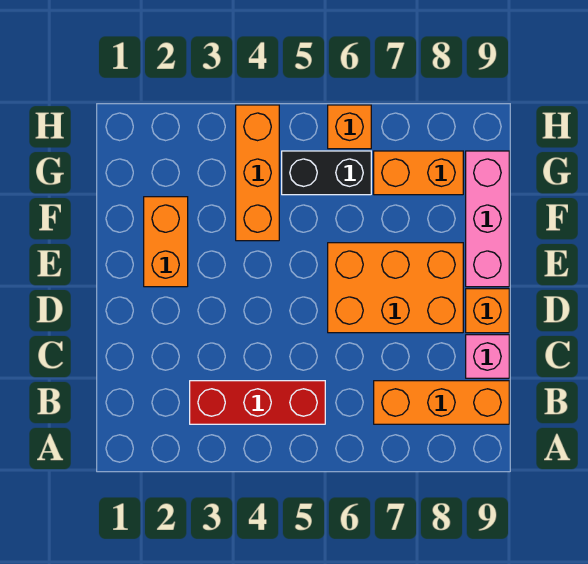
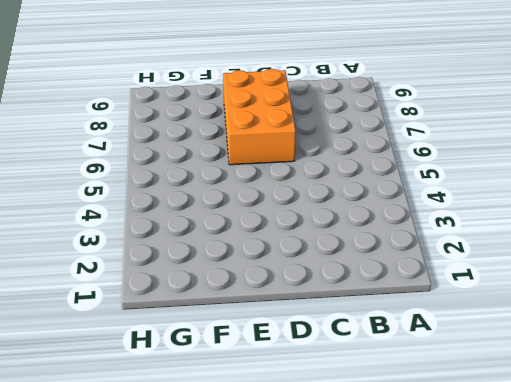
none -> red 1x3 brick [190,381,325,424]
none -> orange 1x3 brick [374,381,509,424]

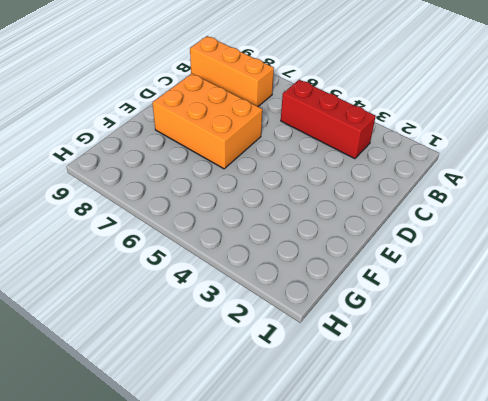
none -> pink 1x1 brick [466,335,509,378]
none -> orange 1x1 brick [466,289,509,333]

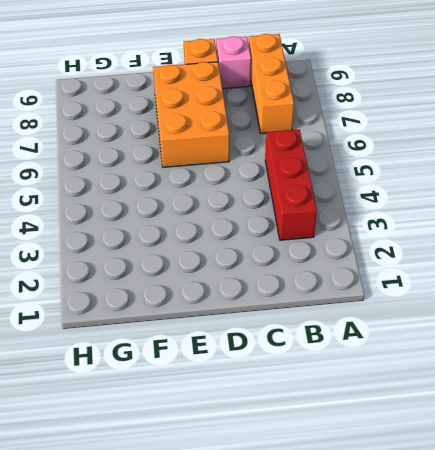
none -> orange 1x2 brick [144,197,188,287]
none -> pink 1x3 brick [466,151,509,287]

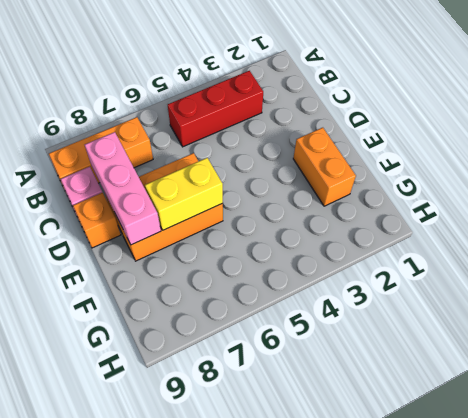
pink 1x3 brick [85,132,161,245] -> pink 1x3 brick moved to [466,151,509,287]
yellow 1x2 brick [145,158,223,230] -> none
none -> orange 1x3 brick [236,105,279,241]
none -> black 1x2 brick [282,151,371,195]

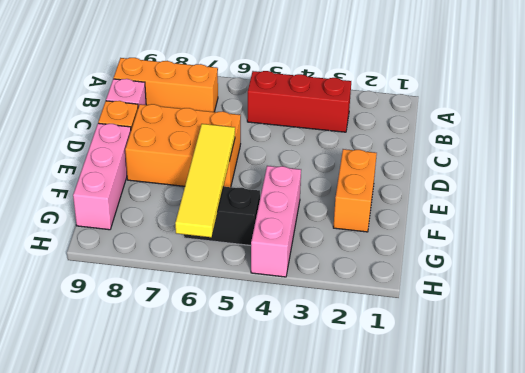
yellow 1x4 tile [175,124,235,237] -> none
pink 1x3 brick [251,166,301,277] -> orange 1x3 brick [236,105,279,241]
none -> orange 1x2 brick [374,151,463,195]
none -> orange 1x1 brick [328,105,371,149]

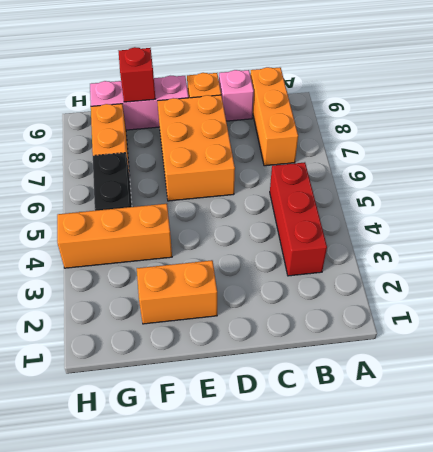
red 1x1 brick [119,47,155,102] -> none
none -> orange 1x1 brick [328,105,371,149]

